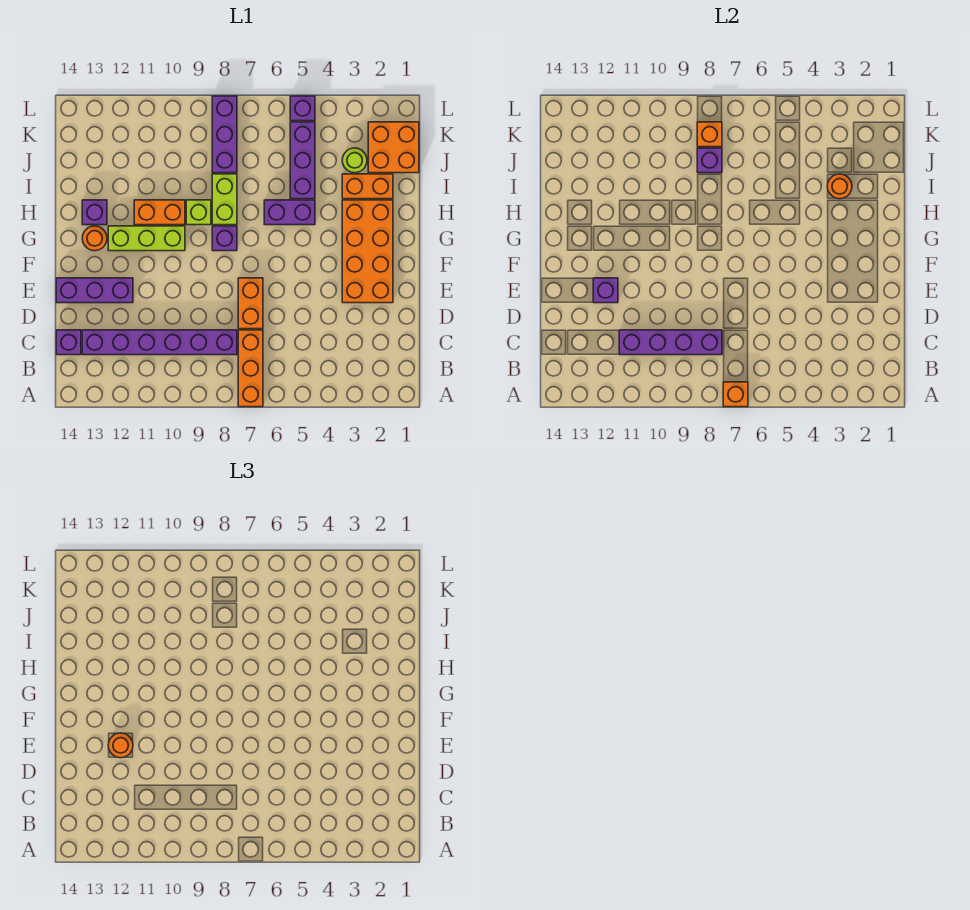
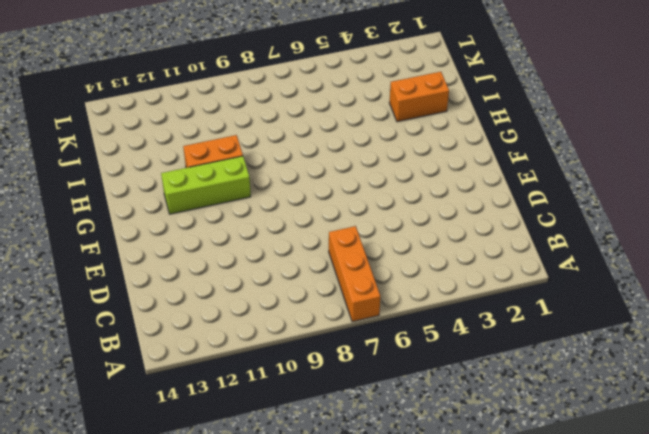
none -> purple 1x6 brick [82,330,237,355]
none -> purple 1x1 brick [56,330,81,355]
none -> orange 1x2 brick [238,278,263,329]

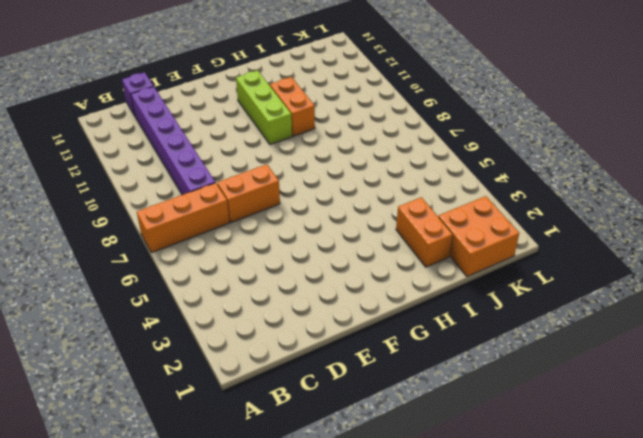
none -> orange 2x4 brick [342,200,393,303]
none -> purple 1x3 brick [56,278,133,303]
none -> purple 1x1 brick [212,226,237,251]

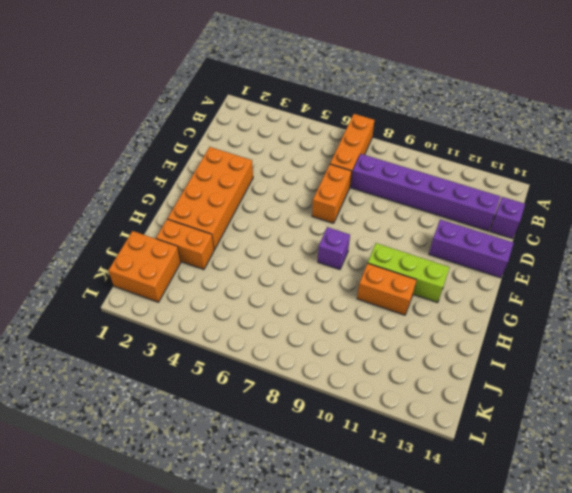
none -> orange 1x1 round brick [82,226,107,251]
none -> purple 1x2 brick [264,200,315,225]
none -> lime 1x2 brick [212,174,237,225]

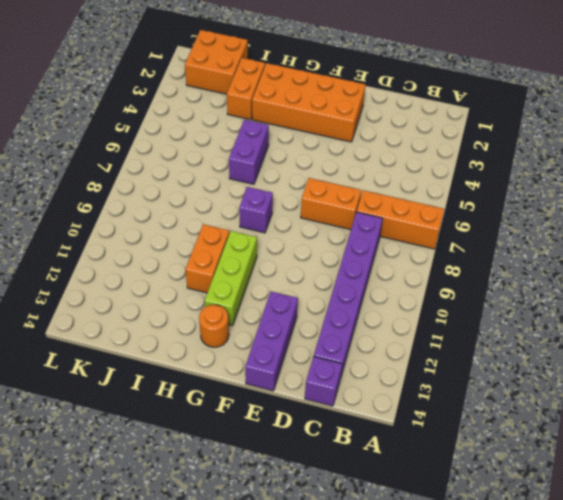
none -> lime 1x2 brick [212,174,237,225]
none -> lime 1x1 brick [186,200,211,225]
none -> purple 1x1 brick [82,200,107,225]

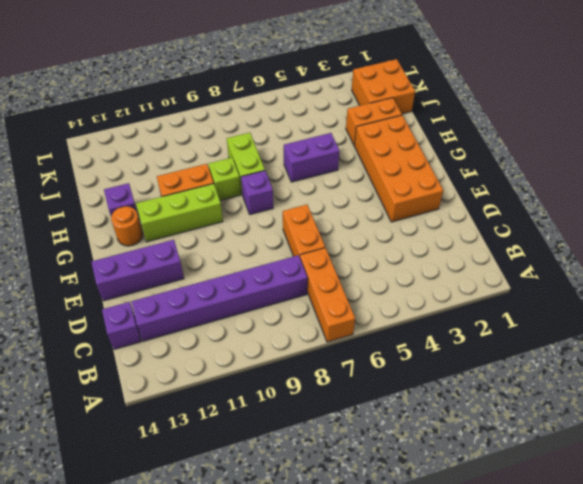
none -> purple 1x3 brick [290,122,315,199]
none -> lime 1x1 round brick [342,148,367,173]
none -> purple 1x3 brick [212,96,237,173]

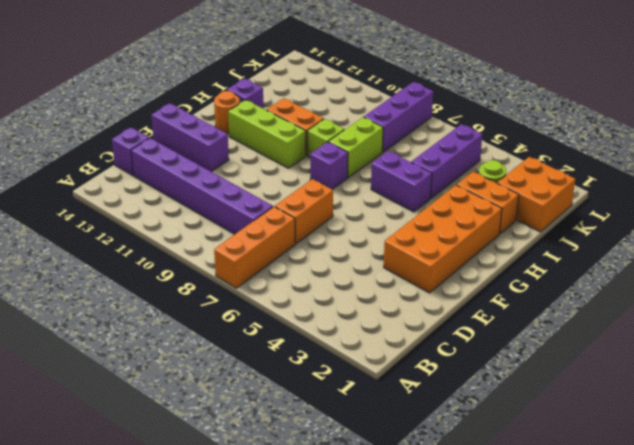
none -> purple 1x1 brick [290,96,315,121]
none -> orange 1x1 brick [723,382,748,407]
none -> purple 1x4 brick [619,330,722,355]

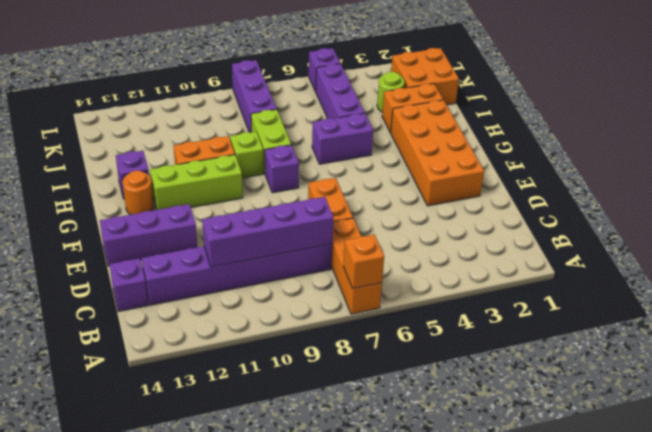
none -> purple 1x1 brick [593,278,618,303]
none -> orange 1x1 round brick [827,174,852,199]
none -> purple 1x1 brick [697,148,722,173]

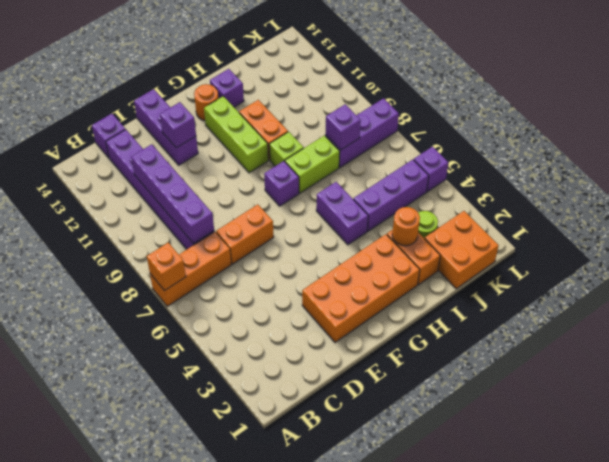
none -> orange 1x1 brick [697,122,722,147]
none -> orange 1x1 round brick [108,733,133,758]

